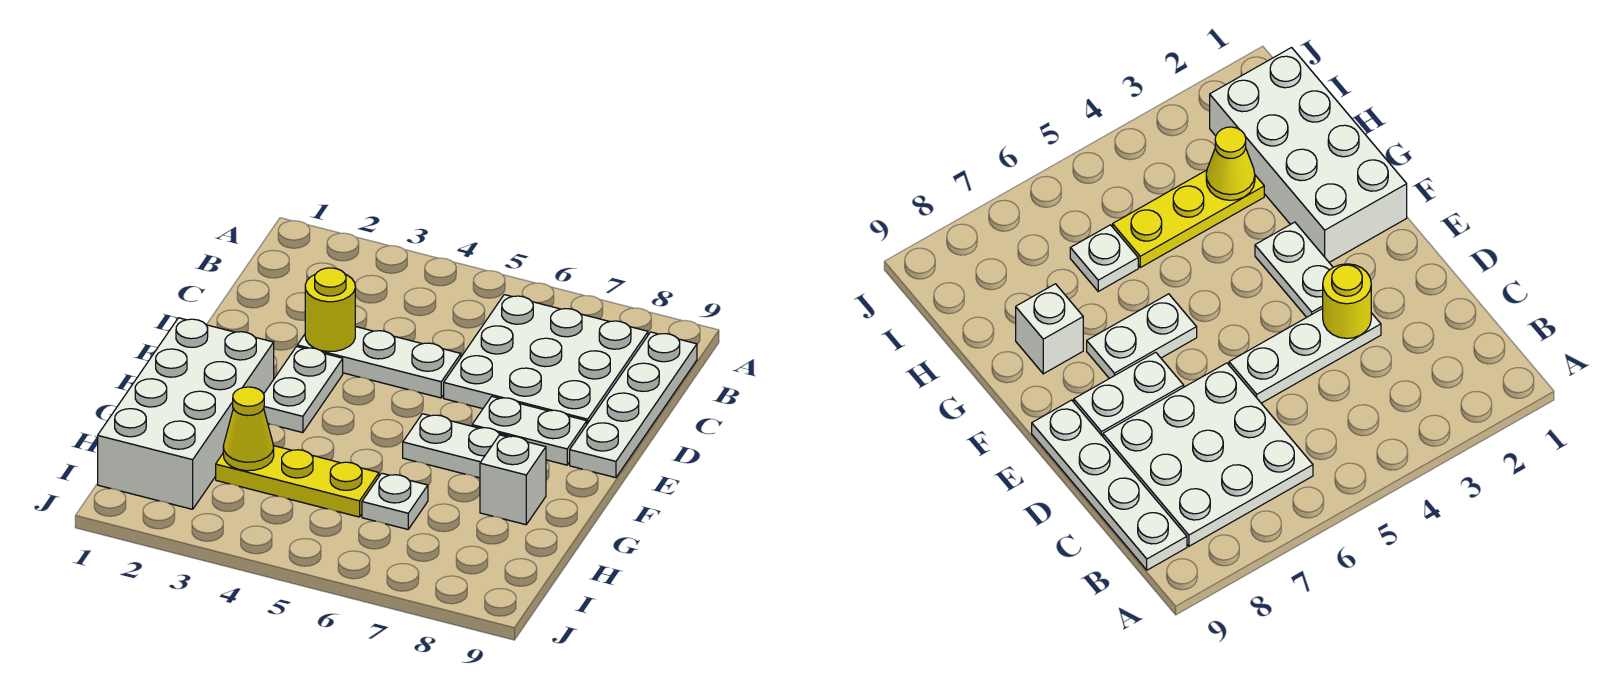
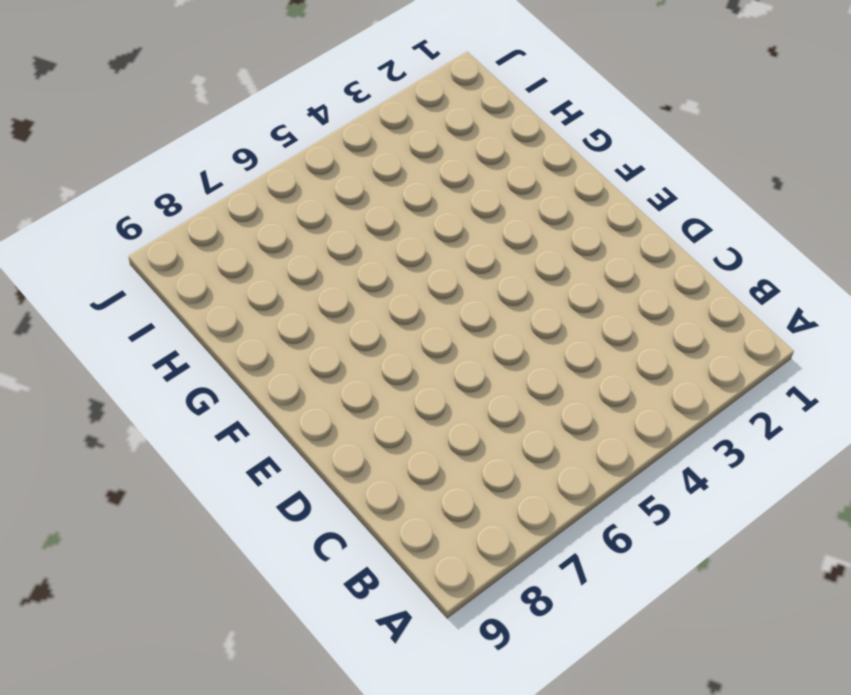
none -> white 3x3 plate [444,295,648,424]
none -> white 1x4 plate [570,332,697,478]
none -> white 1x3 plate [297,327,461,398]

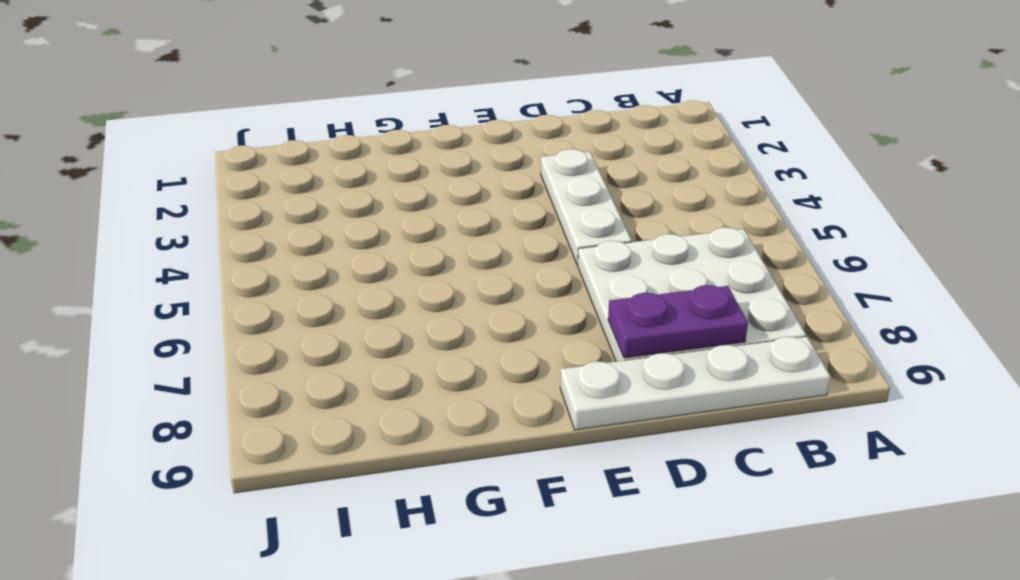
purple 1x2 plate [608,285,748,358] -> none
none -> white 1x2 plate [264,347,343,433]
none -> white 1x2 plate [472,397,587,465]
none -> white 2x4 brick [98,318,274,509]

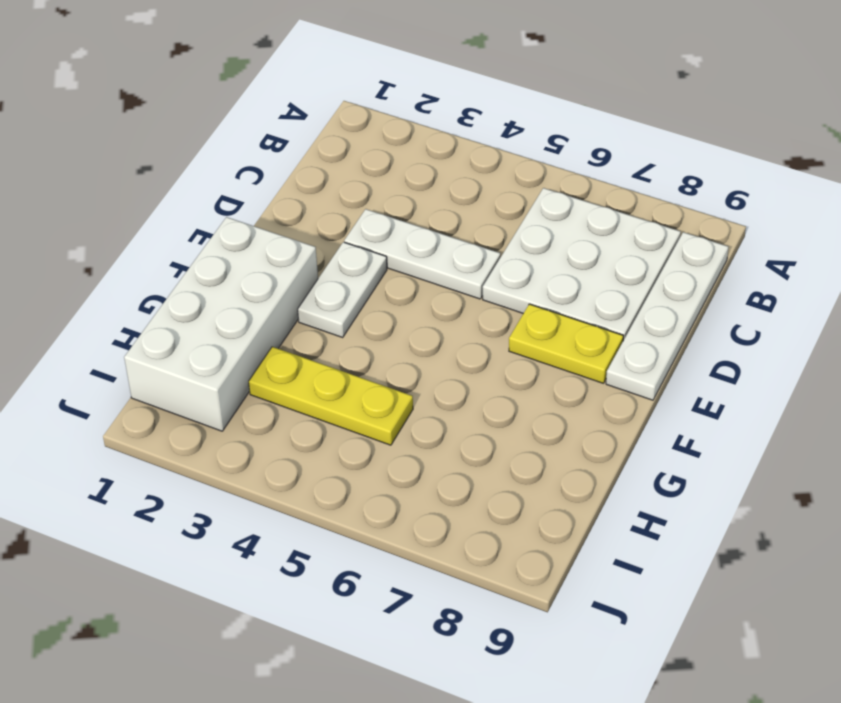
yellow 1x2 plate [509,304,623,383] -> white 1x2 plate [472,397,587,465]
none -> white 1x2 plate [403,414,511,478]
none -> white 1x1 brick [480,435,546,525]
none -> white 1x1 plate [362,473,428,529]

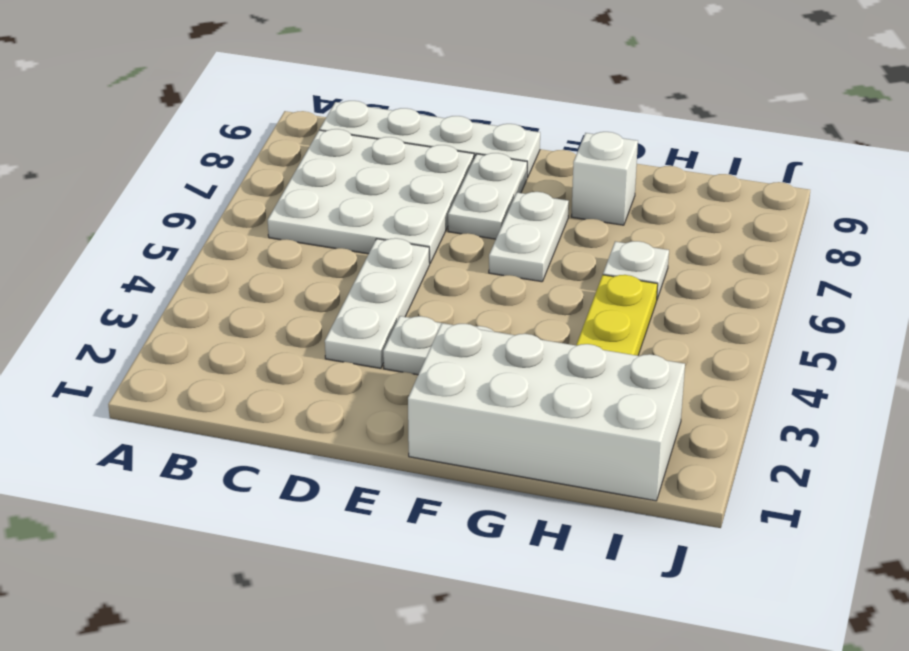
none -> yellow 1x1 round brick [305,268,355,352]
none -> yellow 1x1 cone [223,387,274,471]

